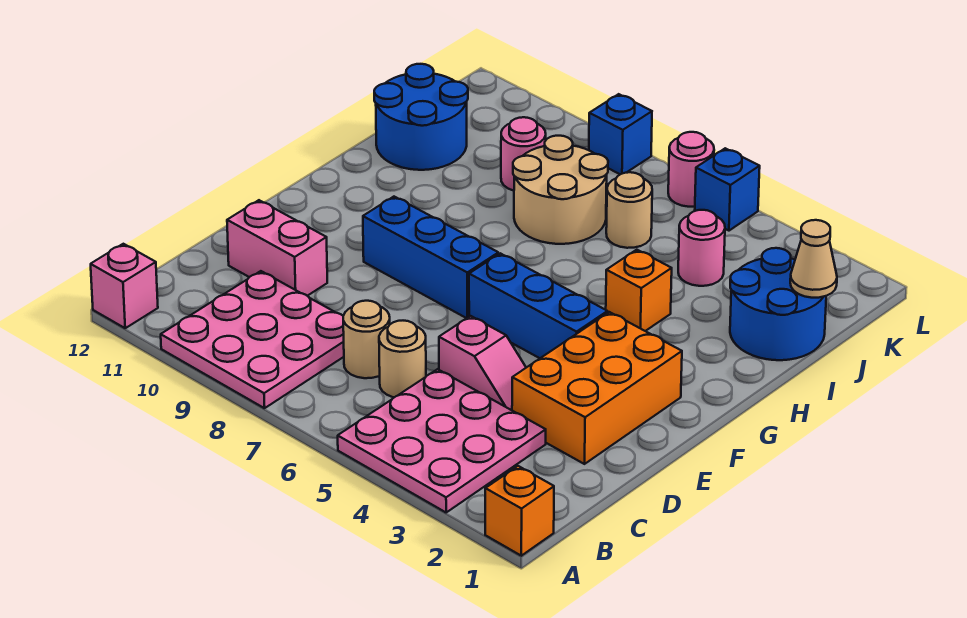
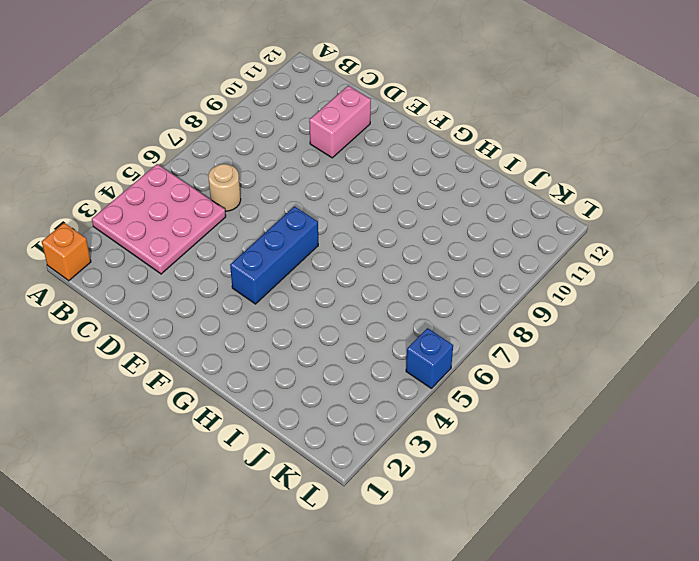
none -> pink 3x3 plate [161,271,344,408]
none -> pink 1x1 brick [91,244,158,328]
none -> tan 1x1 round brick [343,301,390,378]

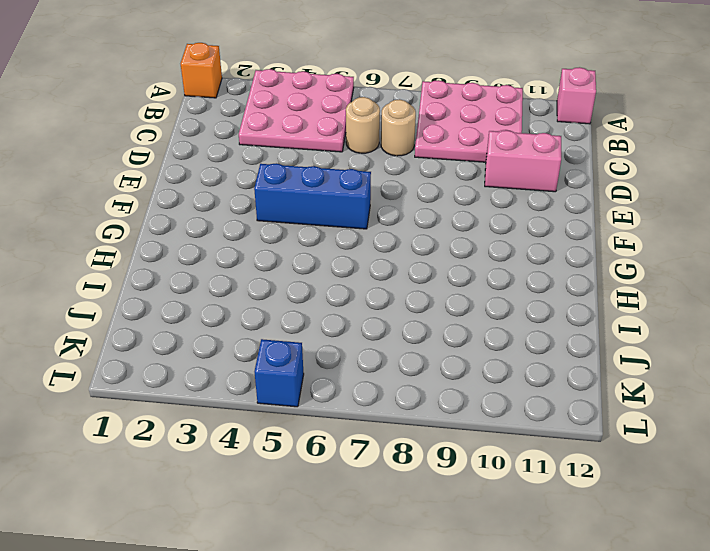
none -> orange 2x3 brick [512,312,682,464]
none -> pink 1x2 slope [439,316,526,410]
none -> blue 1x3 brick [363,197,498,318]

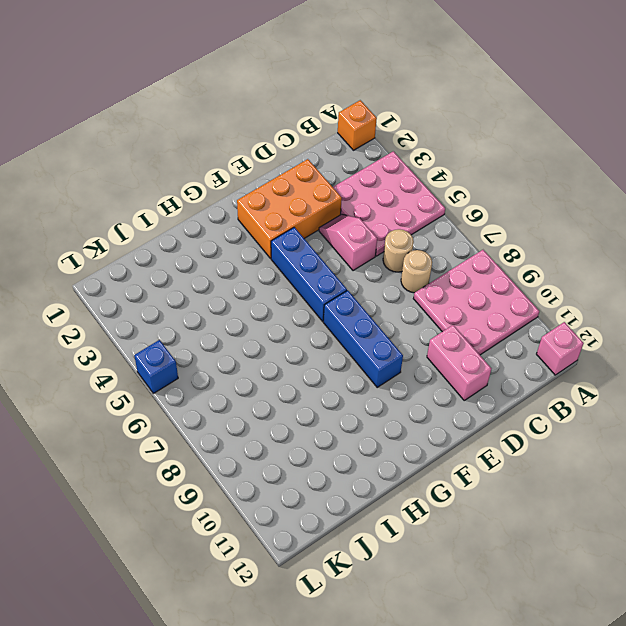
none -> orange 1x1 brick [606,250,672,331]
none -> blue 2x2 round brick [730,248,826,360]
none -> tan 2x2 round brick [513,136,608,244]

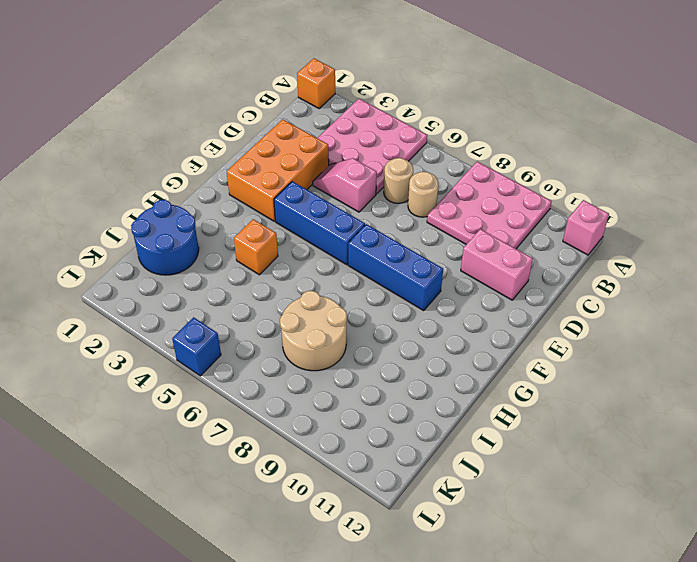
none -> blue 2x2 round brick [374,64,468,170]
none -> pink 1x1 round brick [678,210,725,286]
none -> tan 1x1 round brick [606,172,652,248]

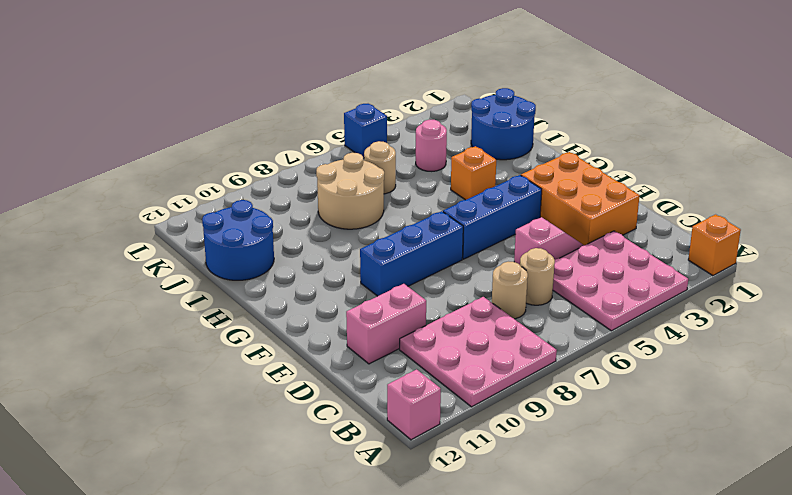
none -> pink 1x1 round brick [501,117,546,191]
none -> pink 1x1 round brick [668,132,714,207]
none -> blue 1x1 brick [589,94,652,174]

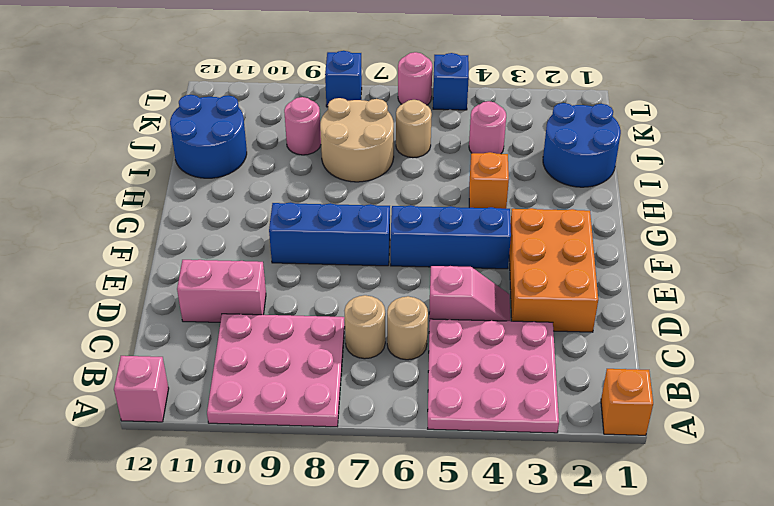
none -> tan 1x1 cone [790,220,837,298]

